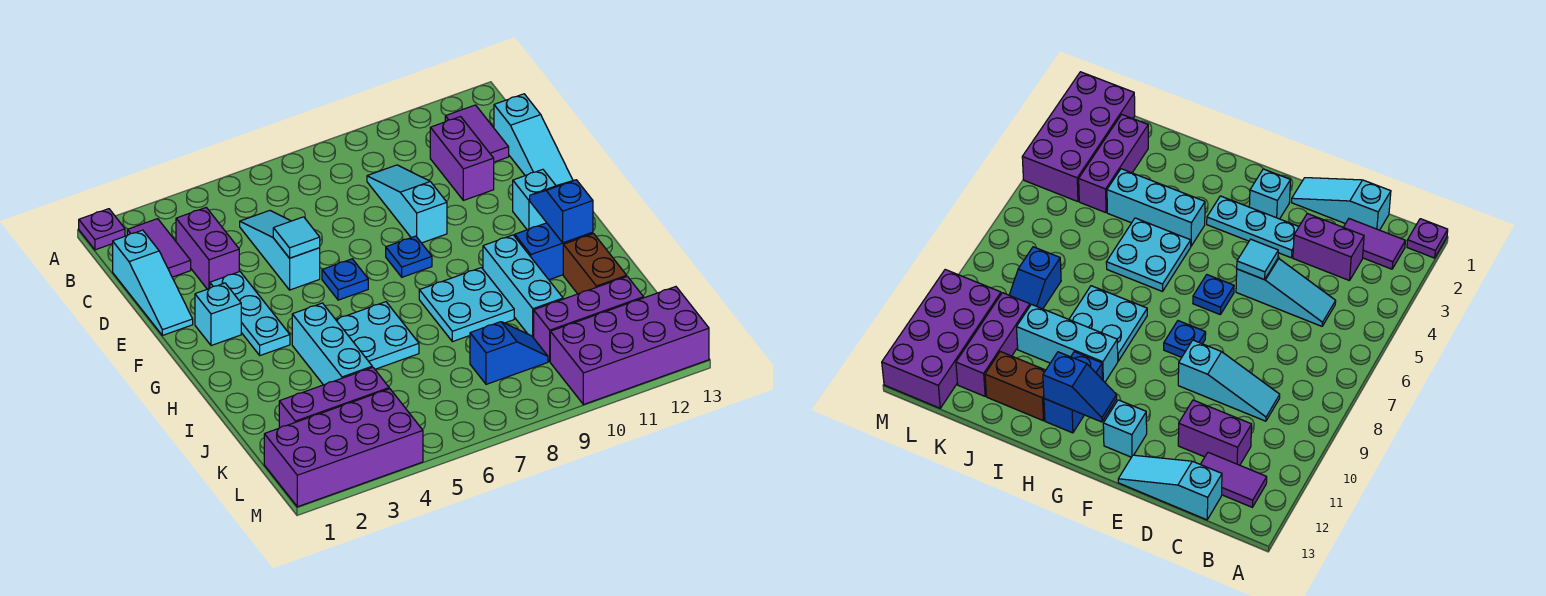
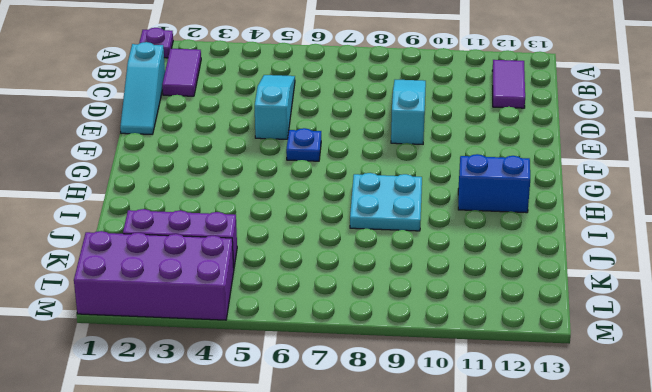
none -> purple 1x2 brick [176,208,239,289]
none -> purple 1x2 brick [430,117,494,200]
none -> cyan 1x3 slope [494,94,573,186]

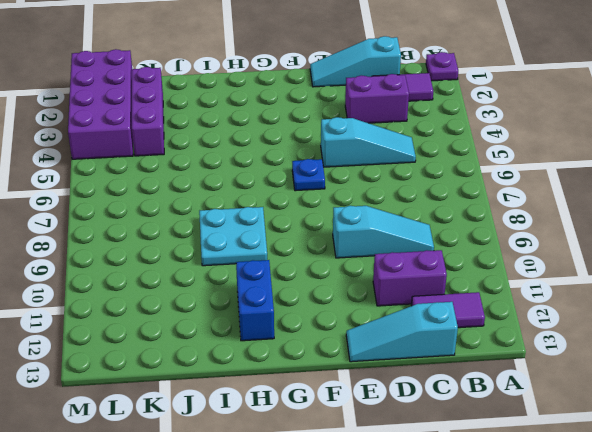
none -> cyan 1x3 plate [210,272,290,355]
none -> cyan 1x1 brick [195,283,241,346]
none -> blue 1x1 plate [386,236,432,277]

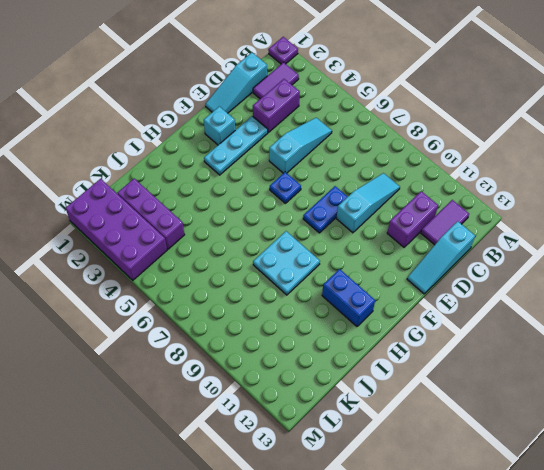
blue 1x2 plate [303,186,348,233] -> blue 1x1 plate [386,236,432,277]
none -> cyan 1x1 brick [513,169,556,230]
none -> cyan 1x3 brick [292,303,372,385]
none -> cyan 2x2 plate [336,302,419,369]

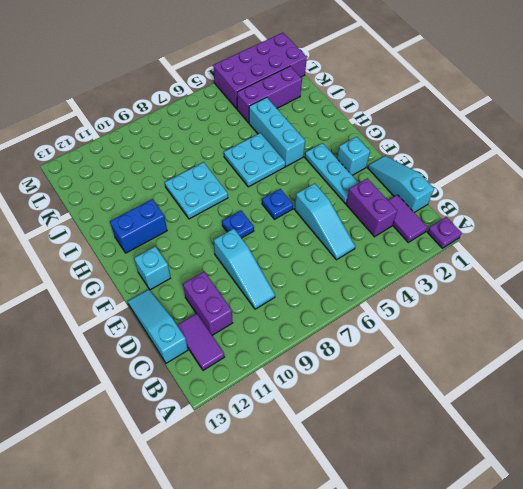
none -> cyan 1x3 brick [483,235,563,338]
none -> brown 1x2 brick [563,234,627,294]
none -> blue 1x2 slope [470,322,548,384]

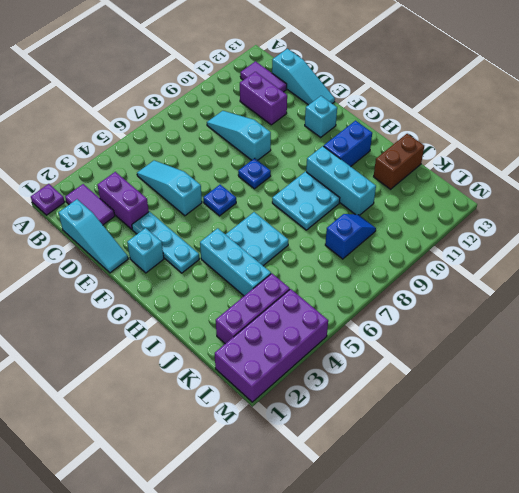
brown 1x2 brick [374,134,424,189] -> brown 1x2 brick turned to [563,234,627,294]
none -> purple 1x3 brick [534,276,644,361]
none -> purple 2x4 brick [550,287,709,405]
none -> cyan 1x1 tile [273,217,320,258]

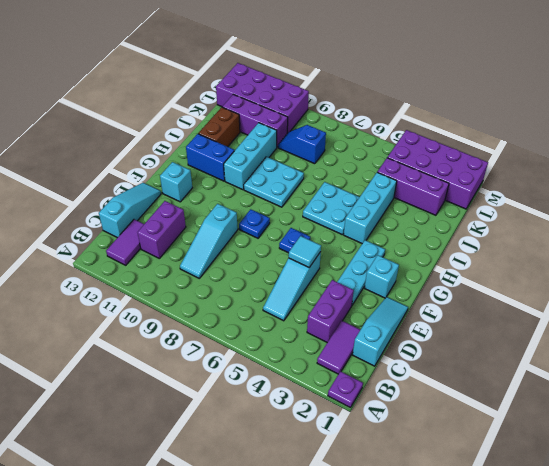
none -> blue 1x2 slope [530,180,593,243]

